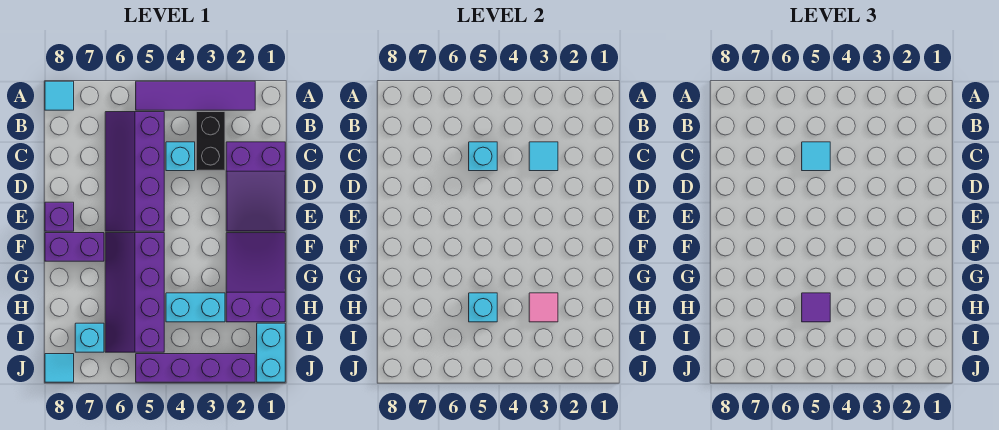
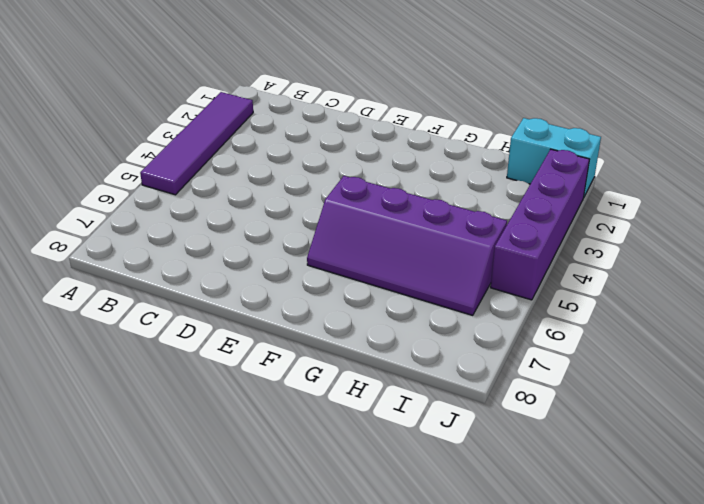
none -> cyan 1x1 tile [45,81,74,110]
none -> black 1x2 brick [196,112,225,171]
none -> purple 2x4 slope [105,112,164,231]

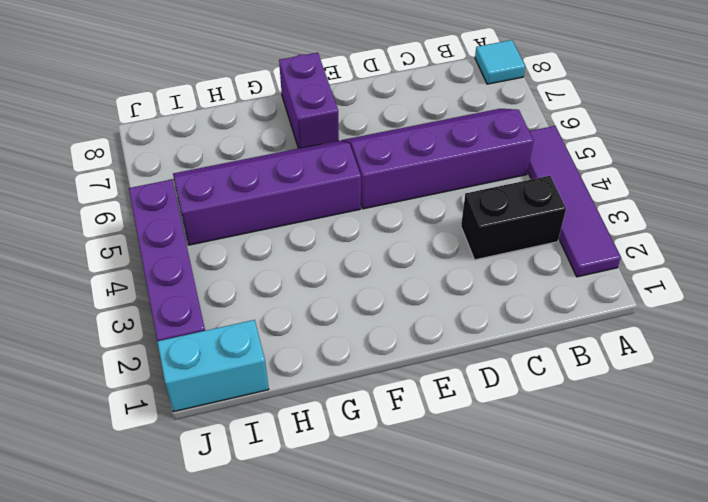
none -> purple 2x3 slope [226,142,285,231]
none -> cyan 1x1 brick [166,142,195,171]
none -> purple 1x1 brick [45,202,74,231]

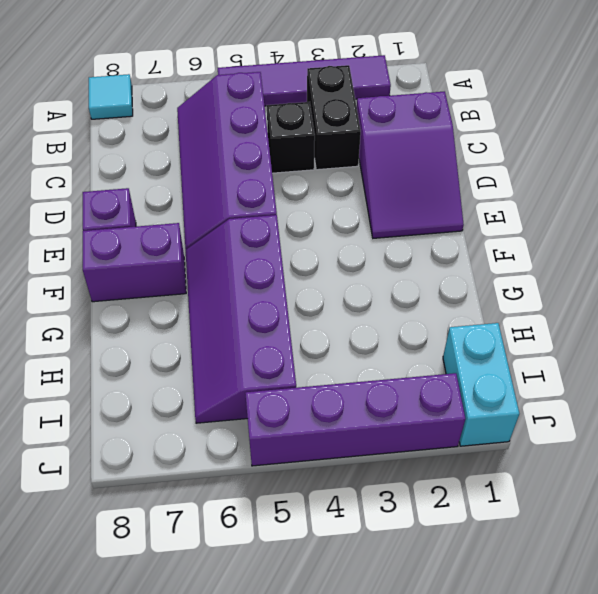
black 1x1 brick [267,102,315,173] -> cyan 1x1 brick [166,142,195,171]
none -> purple 2x3 slope [226,233,285,322]
none -> cyan 1x2 brick [166,293,225,322]
none -> cyan 1x1 brick [75,323,104,352]

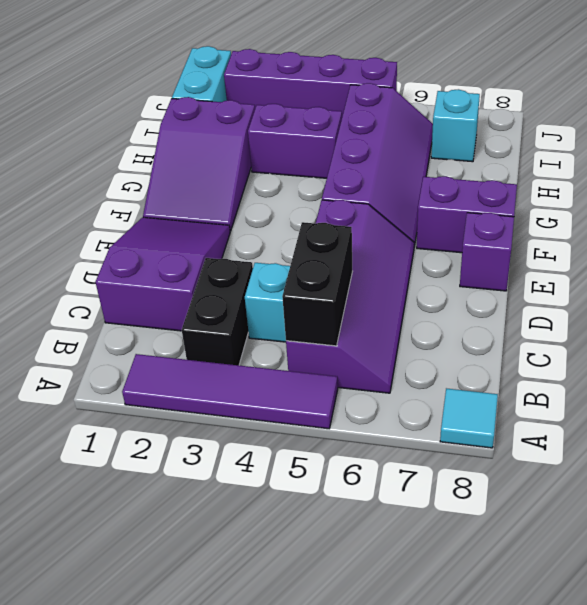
black 1x2 brick [282,222,353,346] -> cyan 1x1 brick [469,142,497,171]
purple 1x2 brick [248,104,342,178] -> cyan 1x2 brick [166,293,225,322]
none -> cyan 1x1 tile [45,354,74,382]
none -> cyan 1x1 tile [529,142,558,171]
none -> pink 1x1 tile [529,293,558,322]

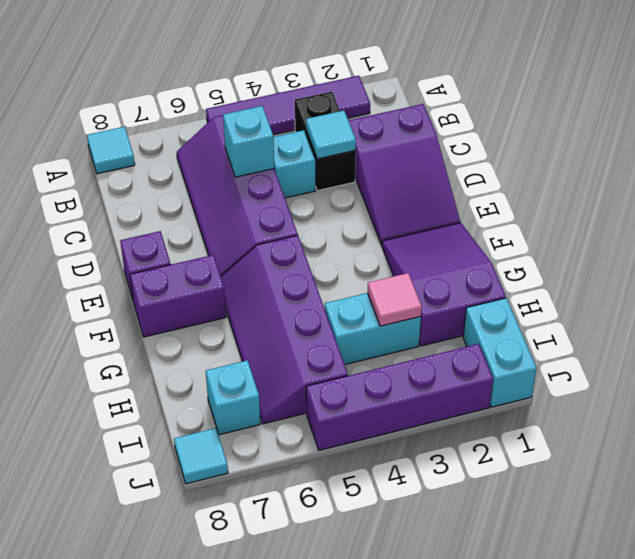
none -> cyan 1x1 brick [469,293,497,322]
none -> cyan 1x1 tile [802,142,830,171]
none -> purple 1x1 tile [802,293,830,322]

